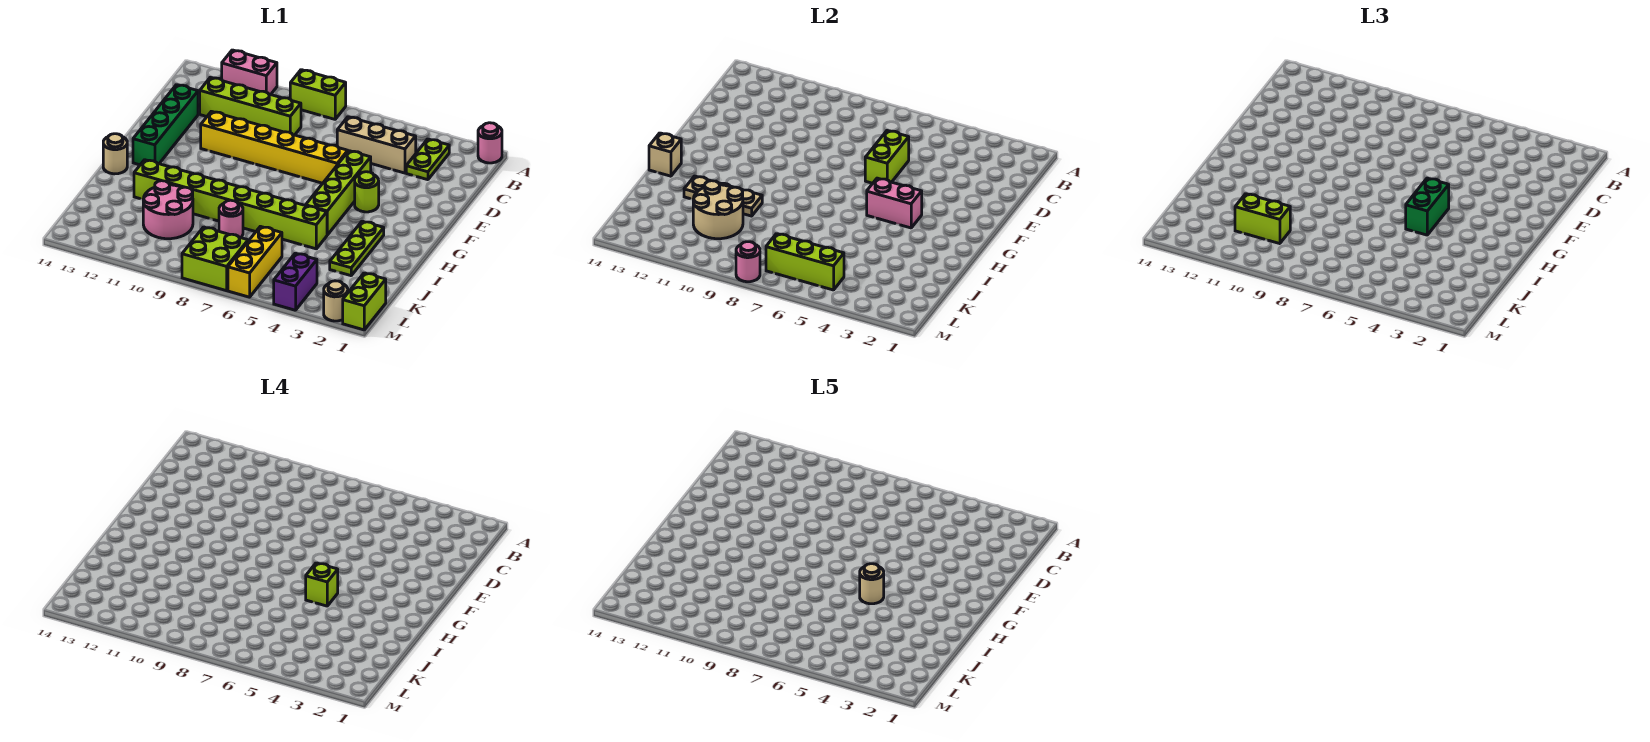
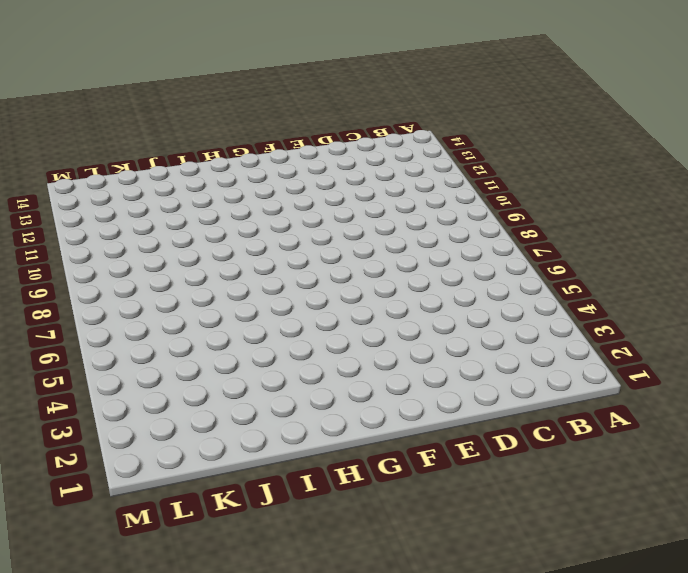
none -> pink 1x1 round brick [478,123,502,163]
none -> lime 1x2 brick [290,70,346,119]
none -> pink 1x2 brick [221,50,277,95]
none -> lime 1x2 plate [406,139,449,180]

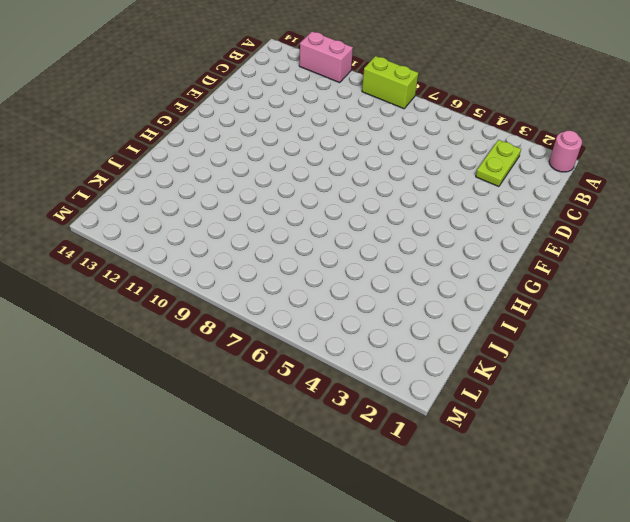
none -> tan 1x3 brick [337,117,416,173]
none -> lime 1x4 brick [200,77,301,135]
none -> green 1x4 brick [133,85,198,165]
none -> lime 1x4 brick [306,151,371,235]

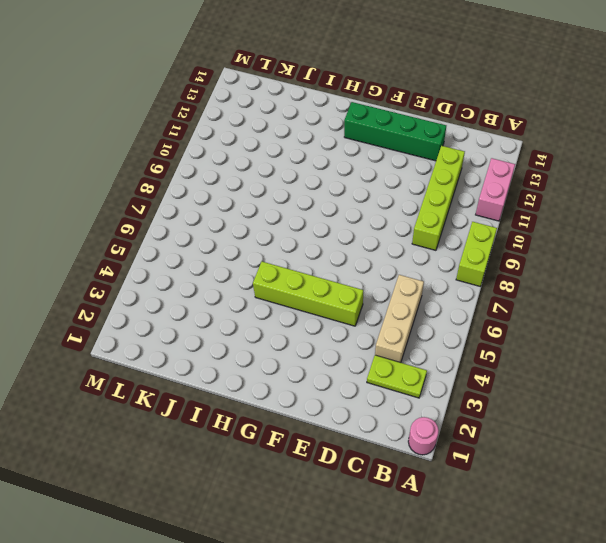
none -> yellow 1x6 brick [201,111,348,183]
none -> lime 1x1 round brick [355,172,379,212]
none -> lime 1x3 plate [330,221,384,276]
none -> tan 1x1 round brick [103,134,127,174]

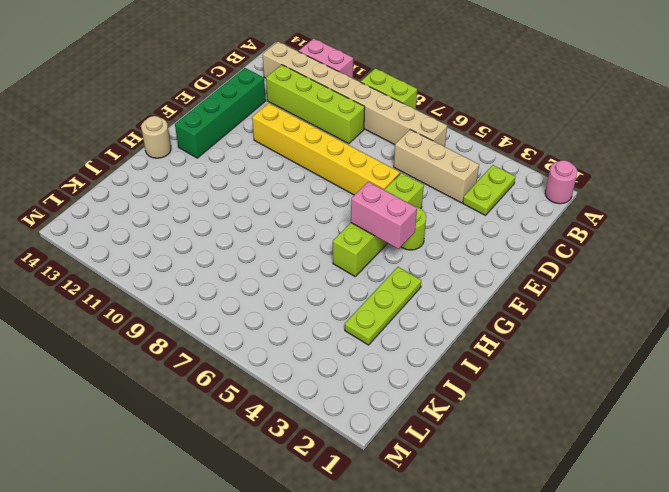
tan 1x8 brick [263,42,447,147] -> none
none -> lime 1x8 brick [134,160,327,249]
none -> pink 1x1 round brick [219,200,243,238]
none -> pink 2x2 round brick [143,181,193,239]
none -> yellow 1x3 brick [228,226,282,297]

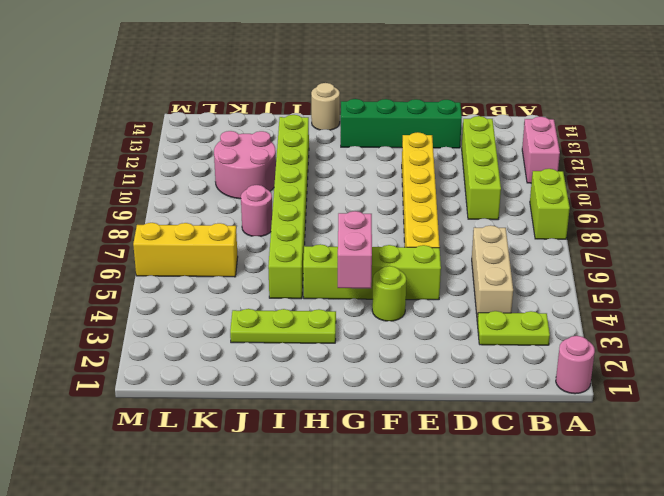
none -> lime 1x2 brick [343,273,386,330]
none -> purple 1x2 brick [274,253,317,310]
none -> lime 2x2 brick [182,227,248,291]
none -> tan 1x1 round brick [324,281,348,321]

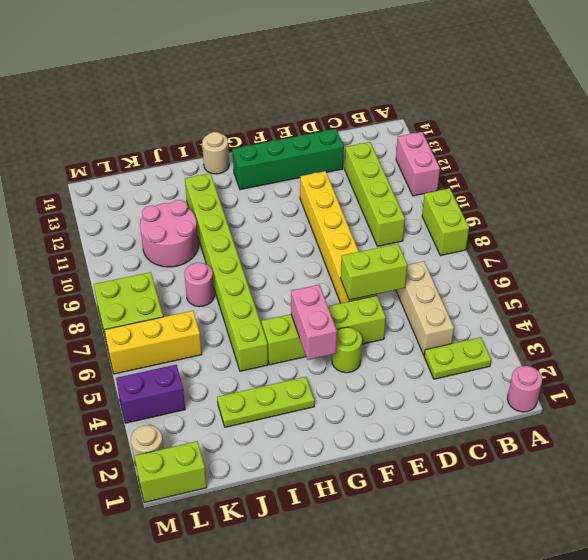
none -> tan 1x1 brick [649,133,681,176]
none -> tan 1x3 plate [684,176,762,216]
none -> tan 2x2 round brick [693,181,743,239]
none -> lime 1x3 brick [766,234,844,290]

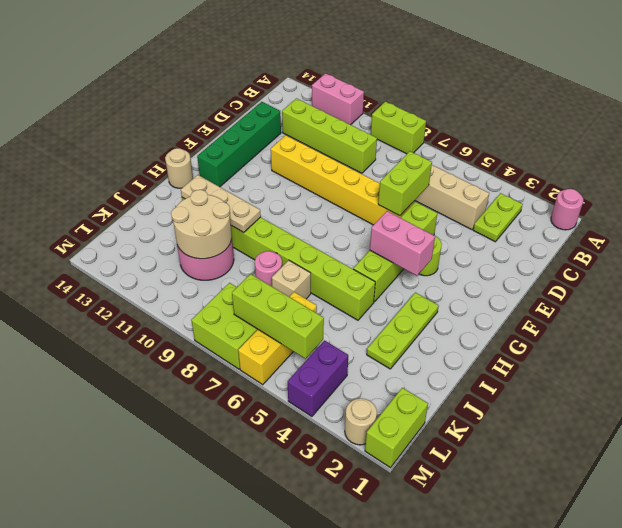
tan 1x1 brick [272,260,311,299] -> tan 1x1 brick moved to [649,133,681,176]
none -> pink 1x1 round brick [736,242,760,282]
none -> green 1x2 brick [1406,178,1449,235]
none -> lime 1x2 brick [1235,194,1290,244]
none -> lime 1x1 brick [306,563,338,606]

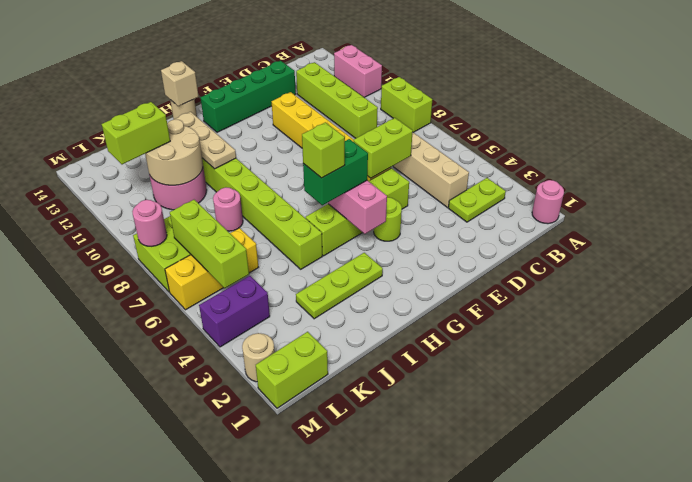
lime 1x2 brick [102,102,170,164] -> lime 1x2 brick turned to [1235,194,1290,244]
none -> tan 1x1 round brick [860,564,884,604]

